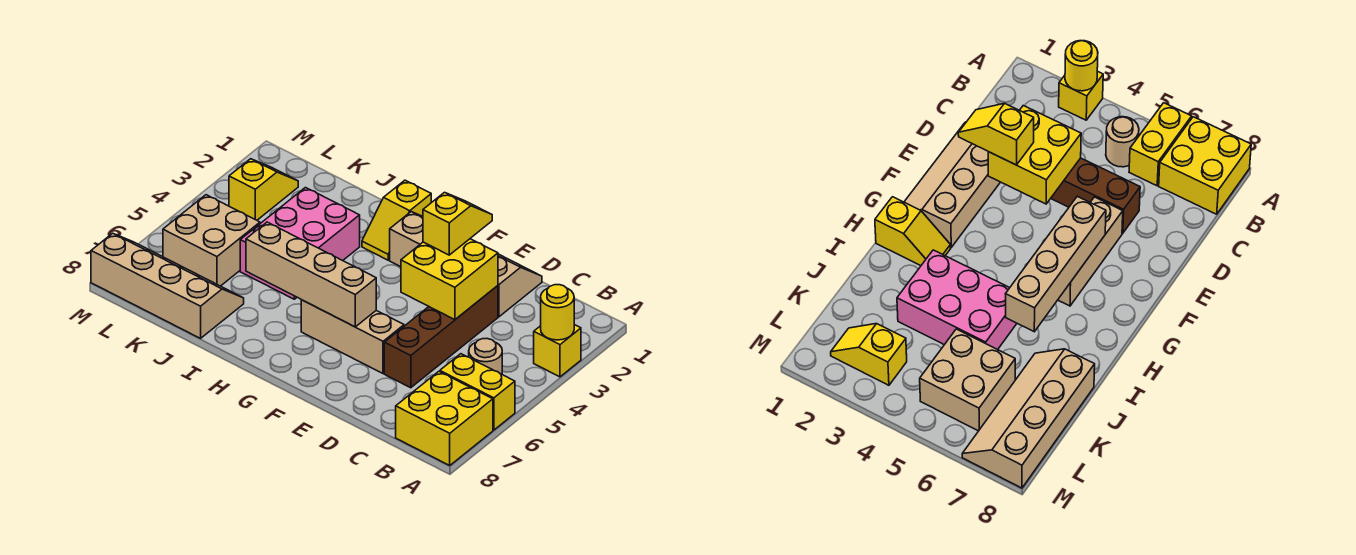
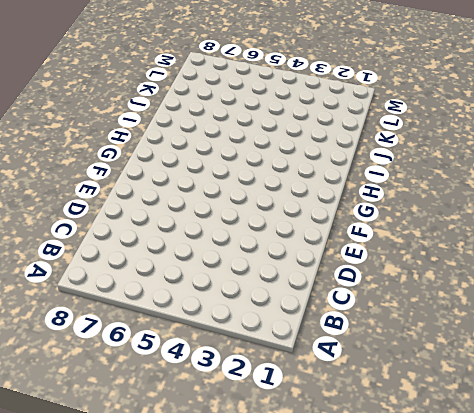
none -> yellow 1x1 brick [534,325,581,377]
none -> yellow 1x2 brick [440,354,515,430]
none -> yellow 2x2 brick [396,372,493,465]

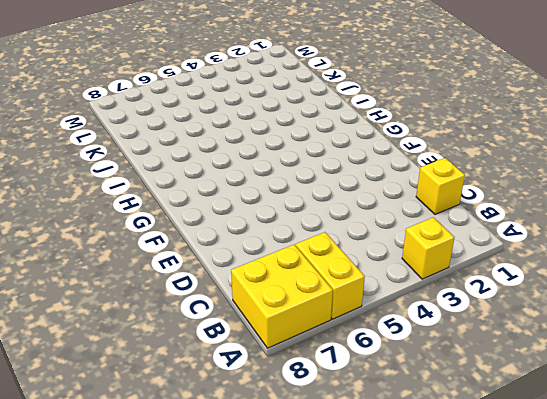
yellow 1x1 brick [416,158,465,214] -> none
none -> tan 1x1 round brick [469,339,502,374]
none -> tan 2x4 slope [390,212,542,317]
none -> brown 1x4 brick [384,286,498,388]

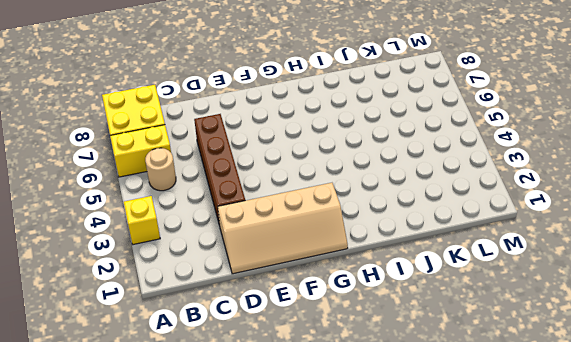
none -> tan 1x3 brick [301,300,404,373]
none -> yellow 1x2 slope [362,180,431,260]
none -> pink 2x3 brick [240,188,360,299]

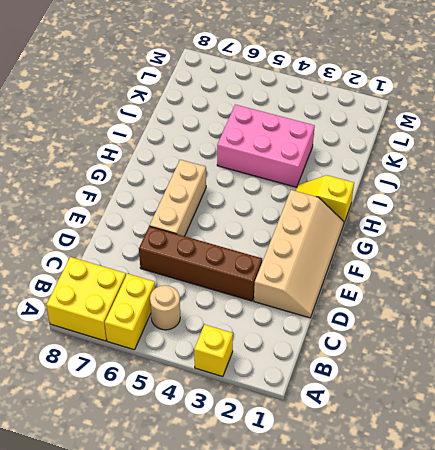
none -> tan 2x4 slope [91,233,244,338]
none -> tan 2x2 brick [163,195,260,286]
none -> yellow 1x2 slope [229,159,298,220]

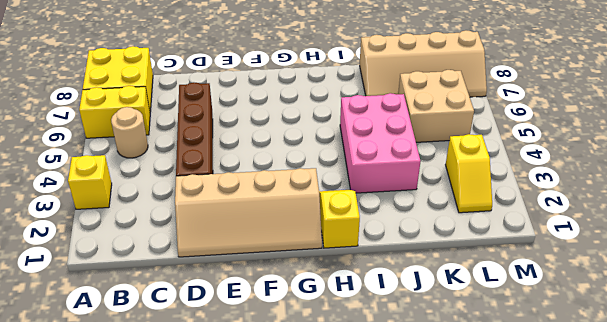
none -> tan 1x3 brick [301,300,404,373]
none -> yellow 1x1 round brick [541,285,574,340]
none -> yellow 2x2 brick [401,239,498,320]

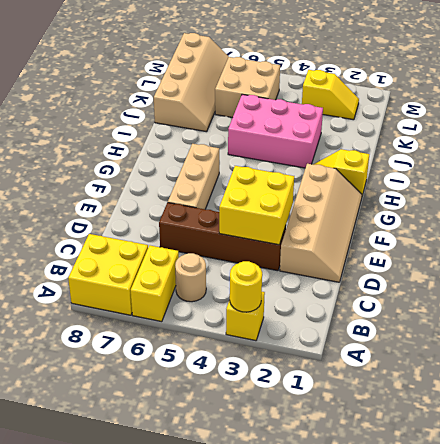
none -> tan 1x4 brick [246,222,376,327]
none -> yellow 1x2 slope [423,192,492,255]

